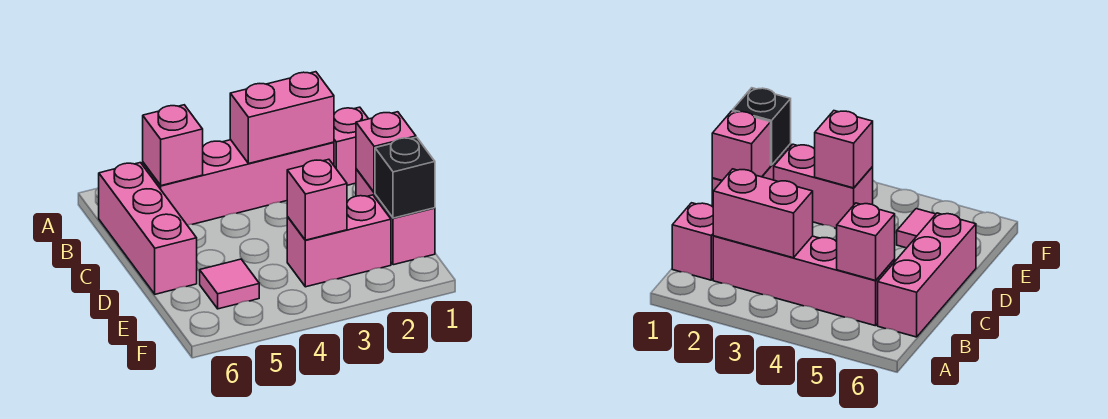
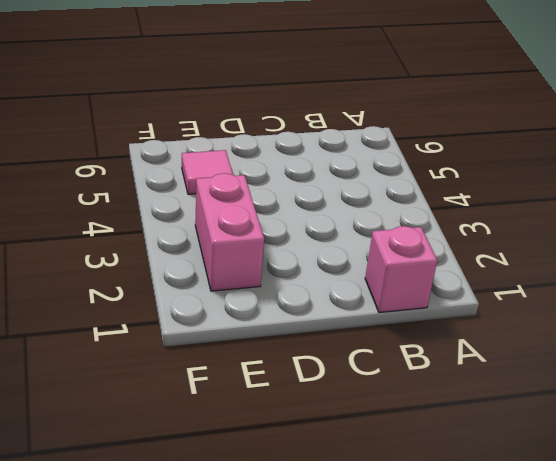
none -> pink 1x4 brick [143,140,334,225]
none -> pink 1x3 brick [99,163,197,294]

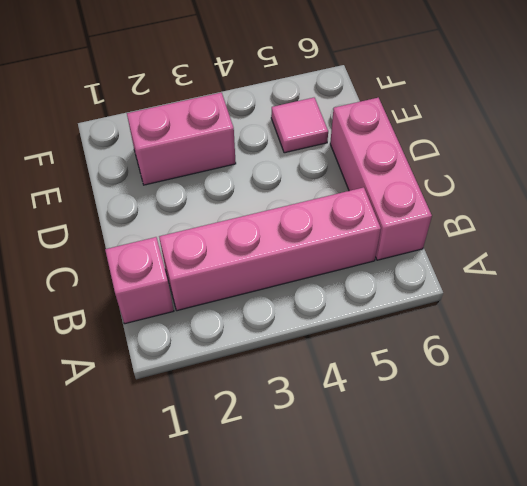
none -> pink 1x2 brick [356,169,435,265]
none -> pink 1x2 brick [230,72,334,164]

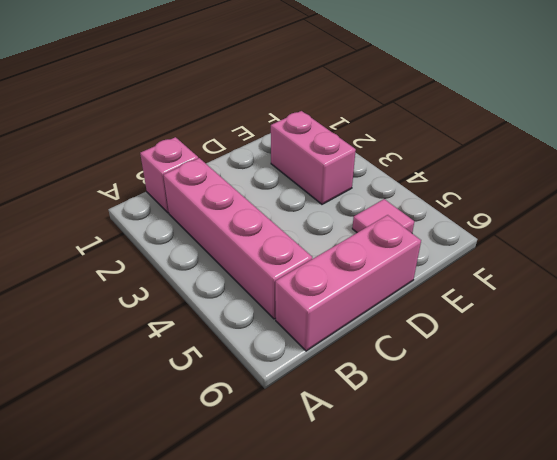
none -> pink 1x2 brick [356,169,435,265]
none -> pink 1x2 brick [230,72,334,164]

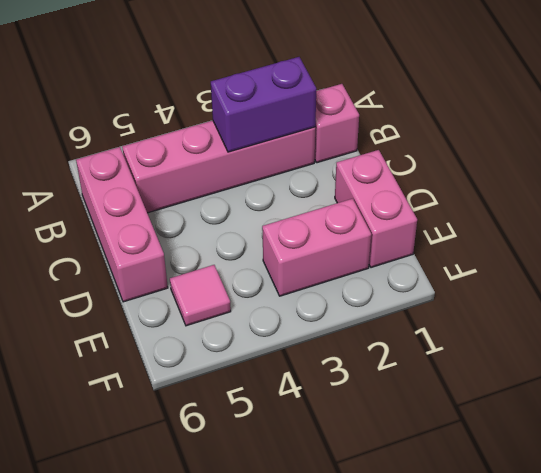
purple 1x2 brick [211,57,316,152] -> pink 1x2 brick [230,72,334,164]
none -> pink 1x1 brick [143,105,203,186]
none -> pink 1x1 brick [356,112,416,193]

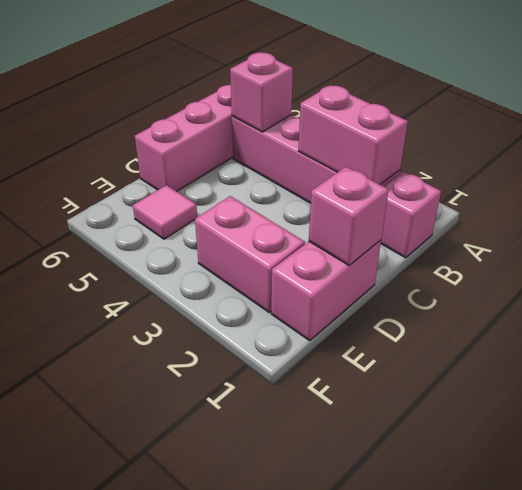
none -> black 1x1 brick [375,137,435,218]
none -> pink 1x1 brick [287,159,347,240]

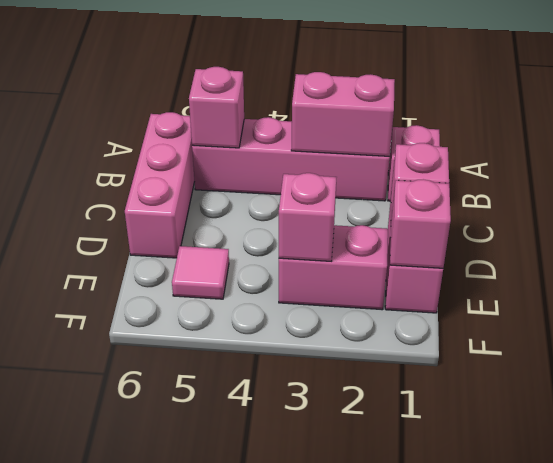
pink 1x1 brick [390,179,451,268] -> black 1x1 brick [375,137,435,218]

